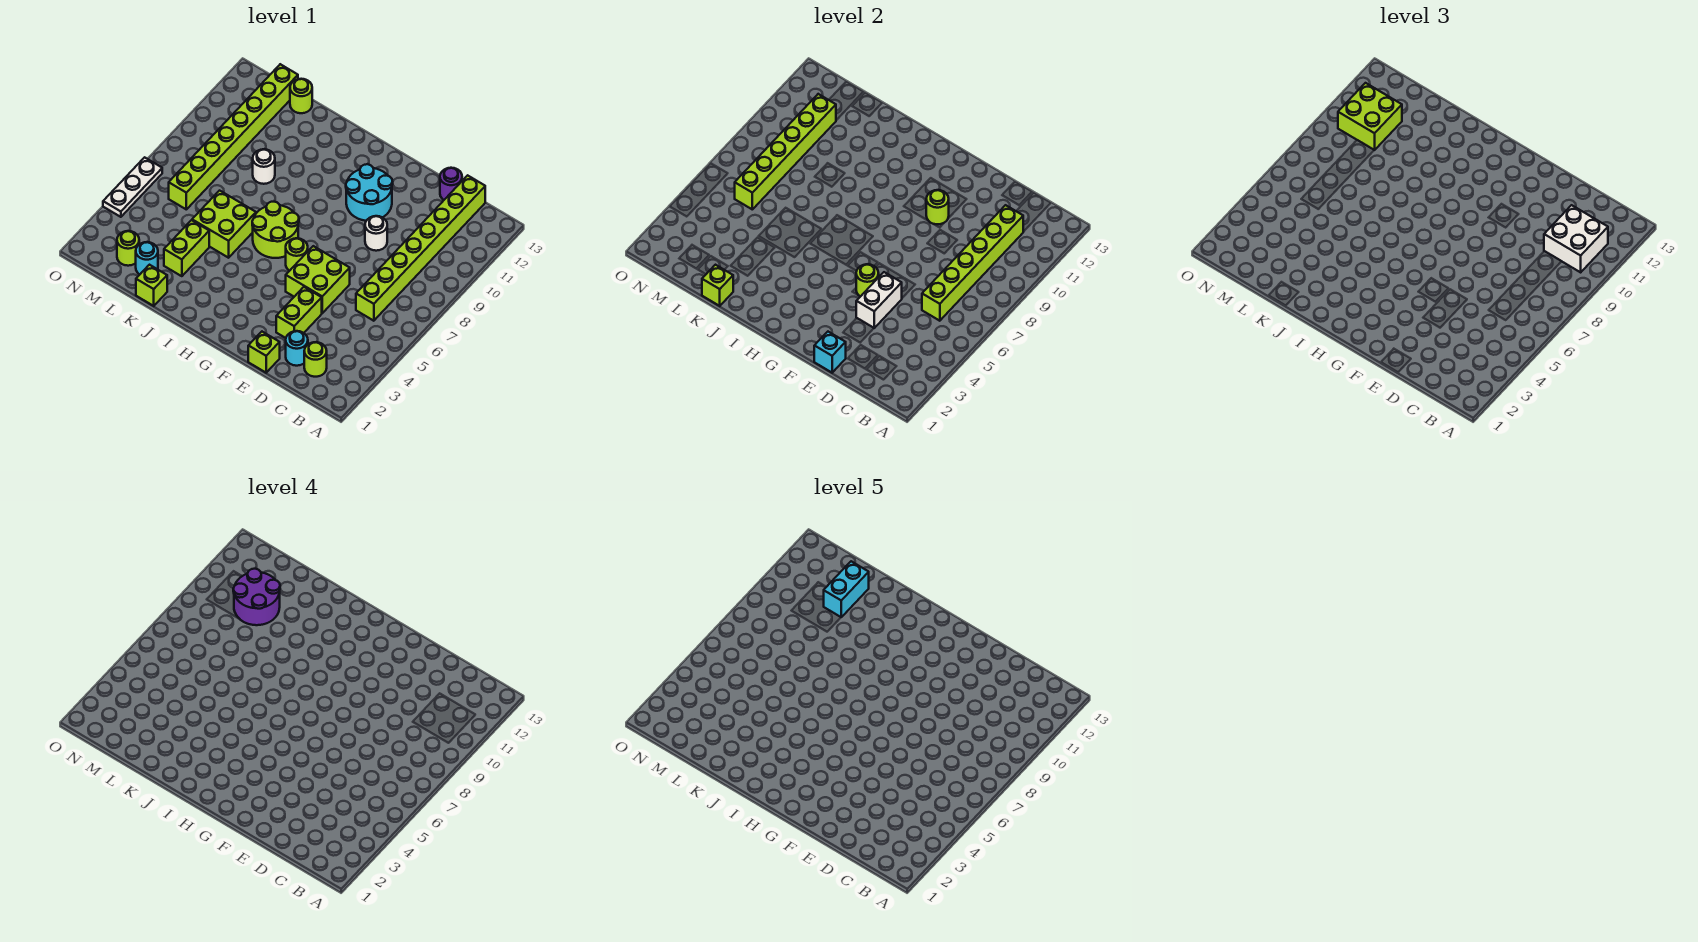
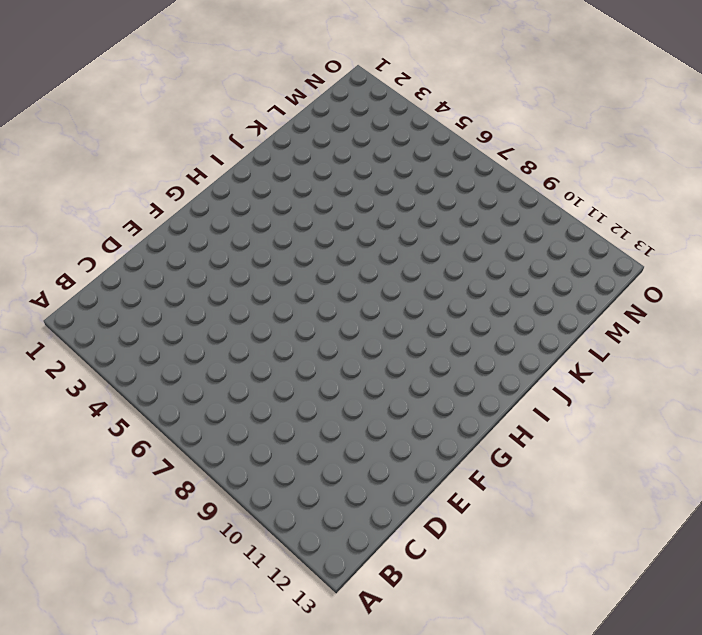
none -> lime 1x1 round brick [304,342,327,377]
none -> lime 1x8 brick [356,175,485,321]
none -> cyan 1x1 round brick [286,331,308,366]
none -> purple 1x1 round brick [440,168,462,200]

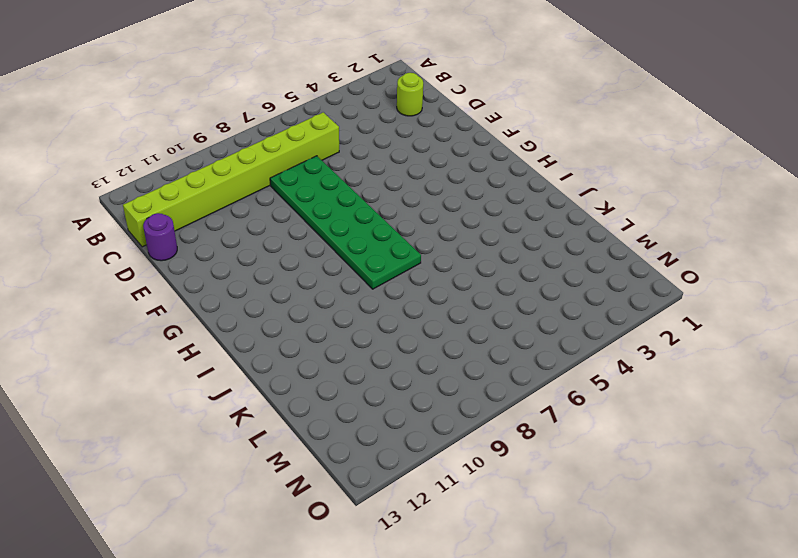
green 2x6 plate [270,156,421,289] -> lime 2x2 round brick [252,202,299,258]
none -> cyan 1x1 round brick [286,331,308,366]
none -> lime 1x1 brick [248,332,280,373]
none -> lime 1x2 brick [276,287,322,338]
none -> lime 2x2 brick [286,246,350,313]

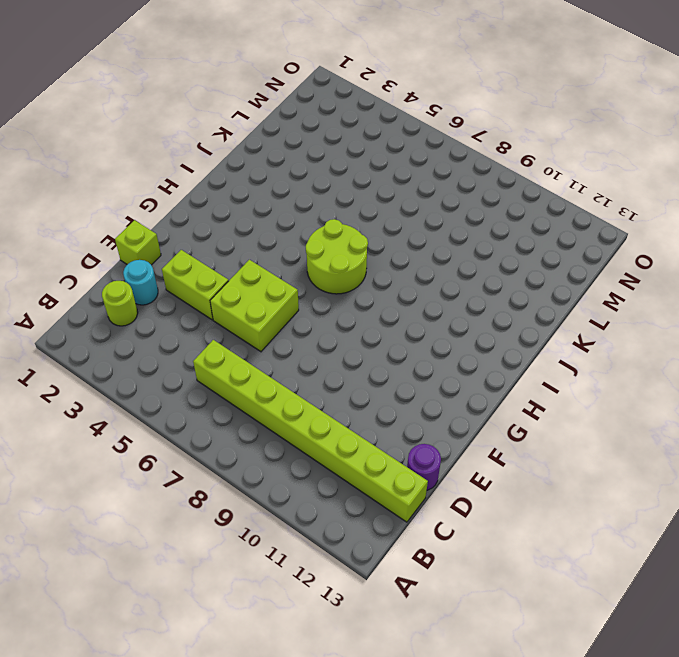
none -> white 1x1 round brick [365,216,387,251]
none -> cyan 2x2 round brick [346,164,393,221]
none -> lime 1x1 round brick [286,238,308,271]
none -> lime 2x2 brick [192,191,256,258]

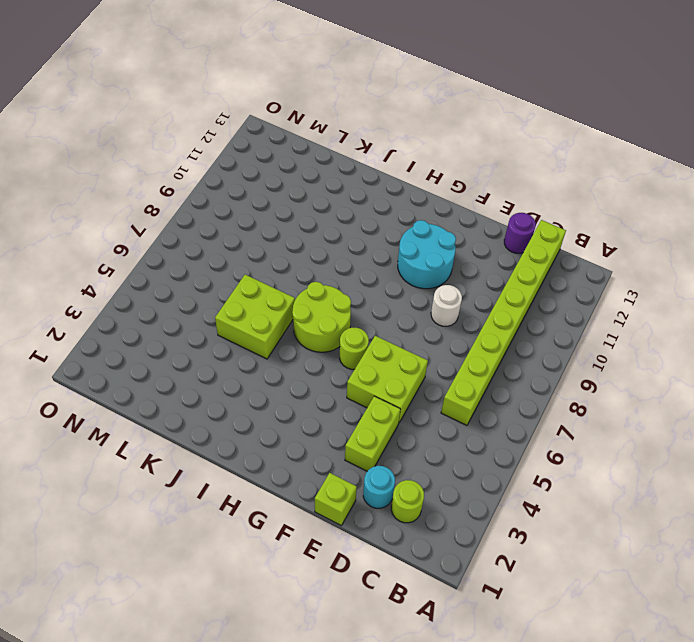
none -> lime 1x1 brick [136,265,167,306]
none -> lime 1x2 brick [164,220,209,276]
none -> white 1x1 round brick [253,149,275,184]
none -> cyan 1x1 round brick [136,242,158,274]

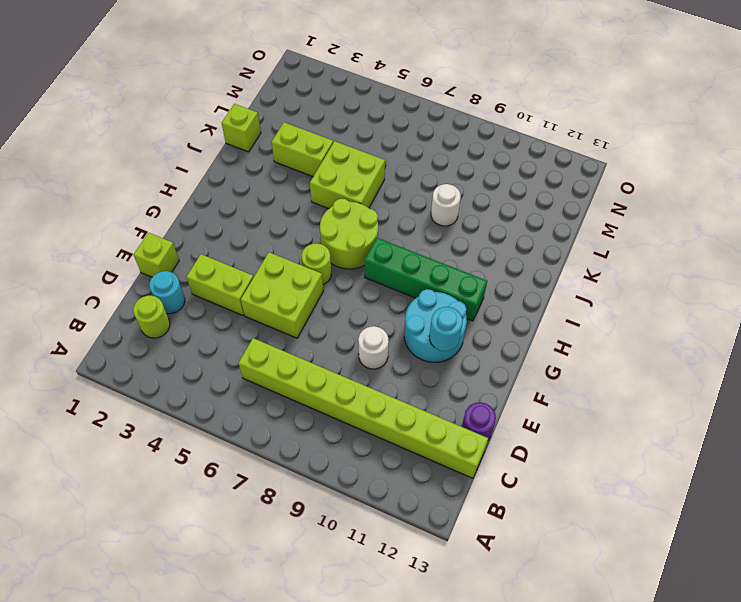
cyan 1x1 round brick [429,307,463,351] -> cyan 1x1 round brick moved to [136,242,158,274]
green 1x4 brick [365,238,487,321] -> none
none -> lime 1x1 round brick [290,79,312,113]
none -> lime 1x1 round brick [117,231,139,266]
none -> lime 1x8 brick [169,64,298,209]
none -> white 1x3 plate [103,157,162,217]

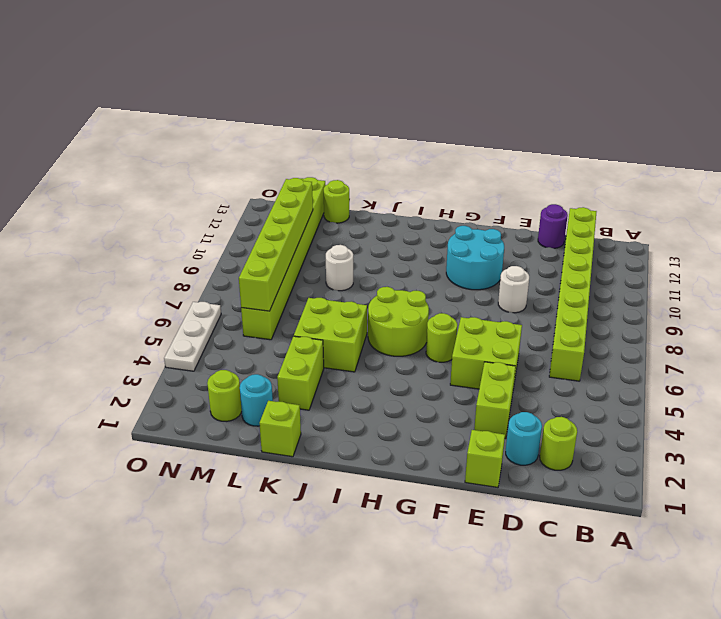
none -> lime 1x6 brick [922,205,1023,321]
none -> cyan 1x1 brick [814,332,846,373]
none -> white 1x2 brick [856,272,902,328]
none -> lime 1x1 round brick [856,264,879,297]

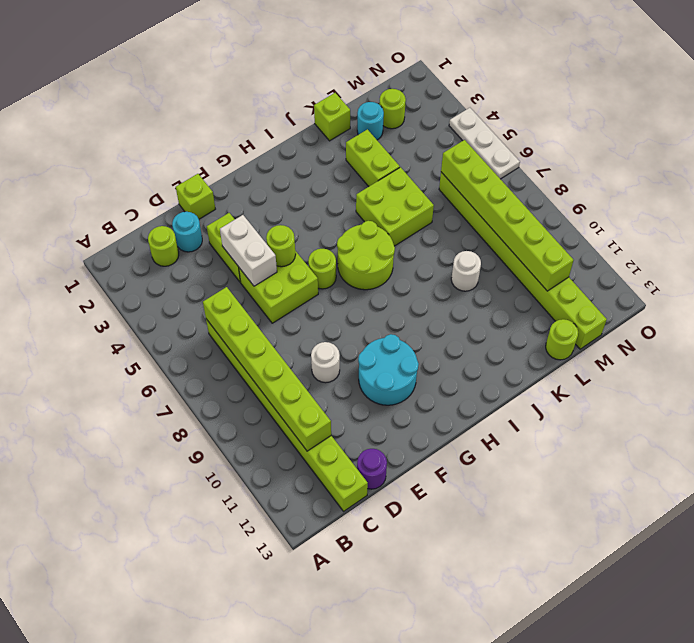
none -> cyan 1x1 brick [814,332,846,373]
none -> lime 1x1 round brick [926,190,949,224]
none -> lime 1x1 brick [702,265,733,306]
none -> white 2x2 brick [1544,205,1608,272]

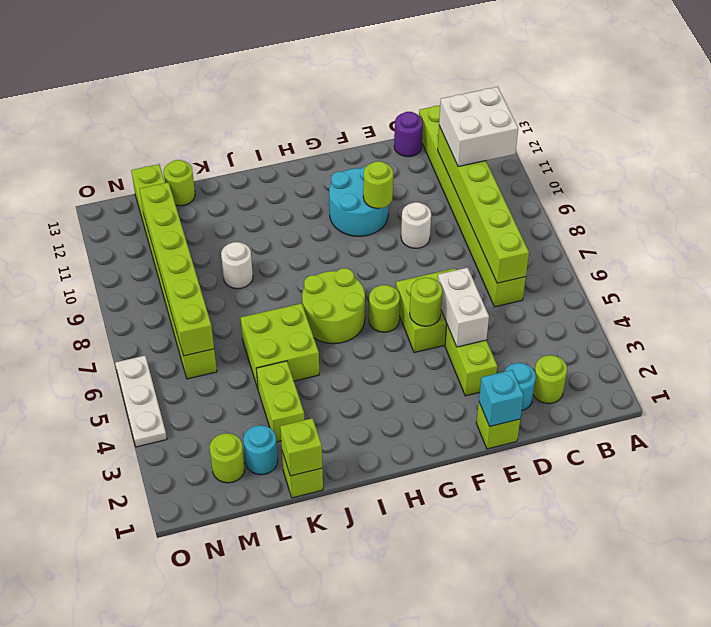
none -> lime 2x2 brick [1338,83,1402,150]
none -> purple 2x2 round brick [233,569,280,625]
none -> cyan 1x2 brick [824,561,869,617]

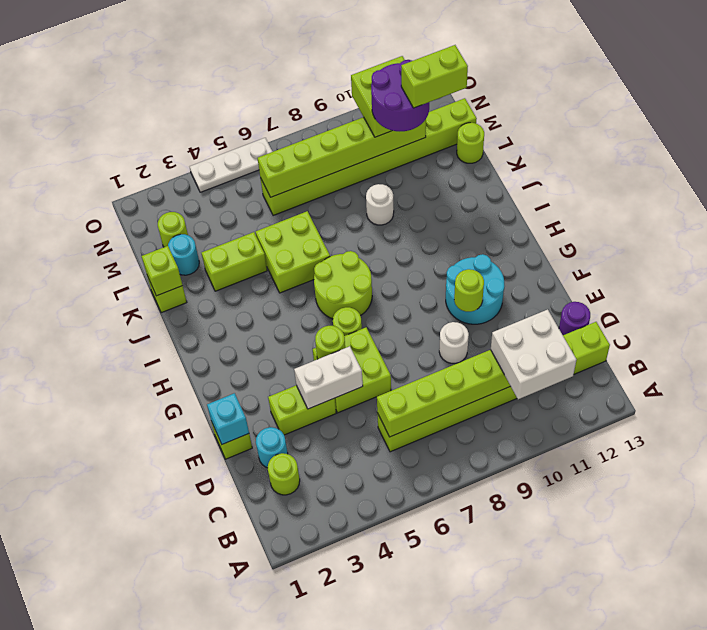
lime 1x2 brick [401,45,468,108] -> cyan 1x2 brick [824,561,869,617]

